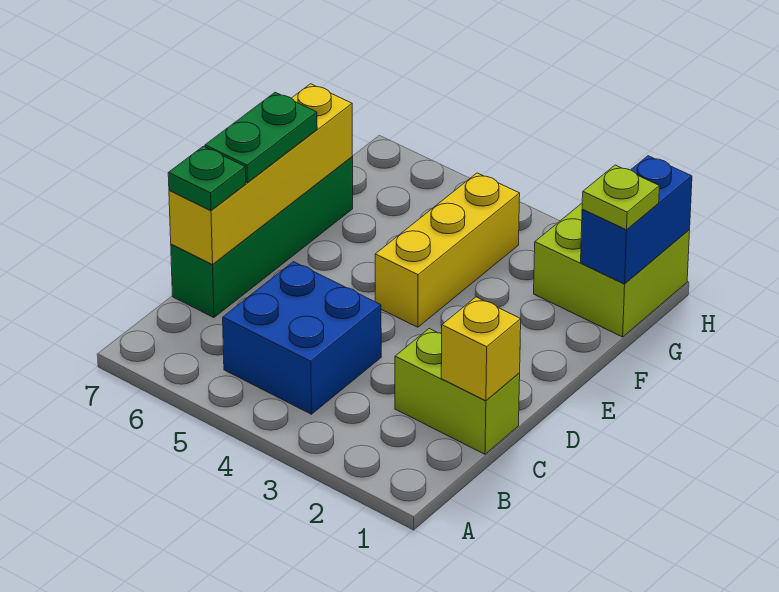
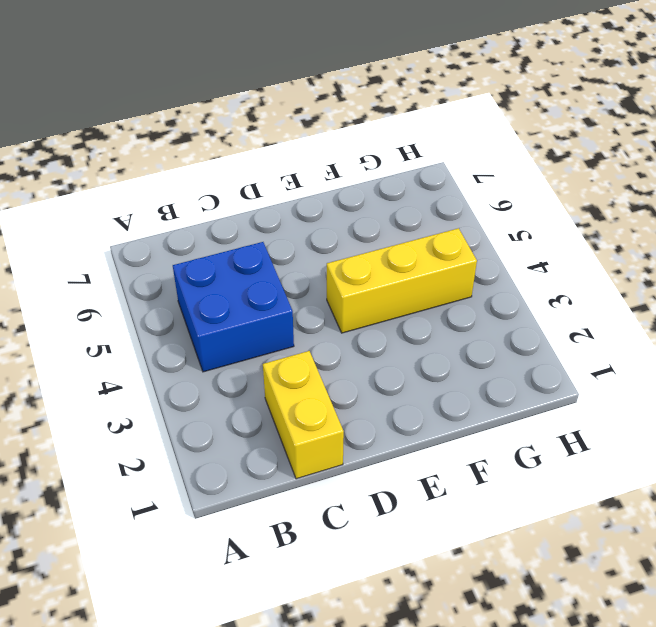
yellow 1x2 brick [263,351,344,479] -> lime 1x2 brick [395,329,520,454]
none -> green 1x4 brick [171,157,353,318]
none -> lime 2x2 brick [534,203,690,337]

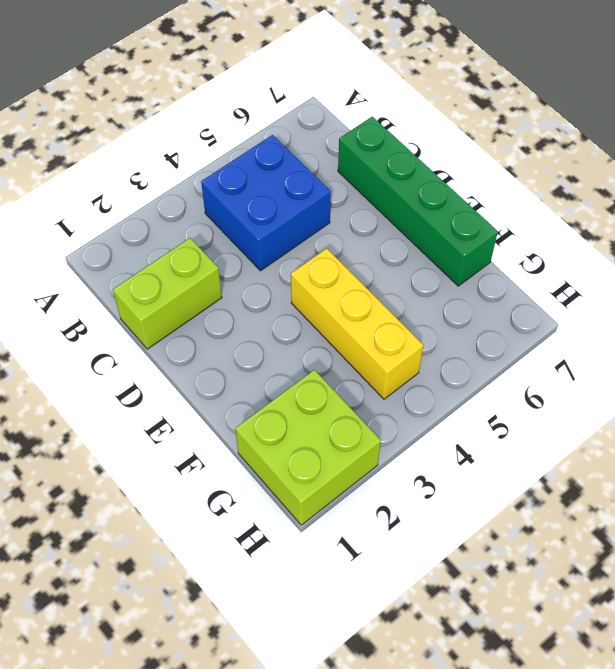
none -> yellow 1x1 brick [441,297,521,401]
none -> yellow 1x4 brick [169,84,352,265]

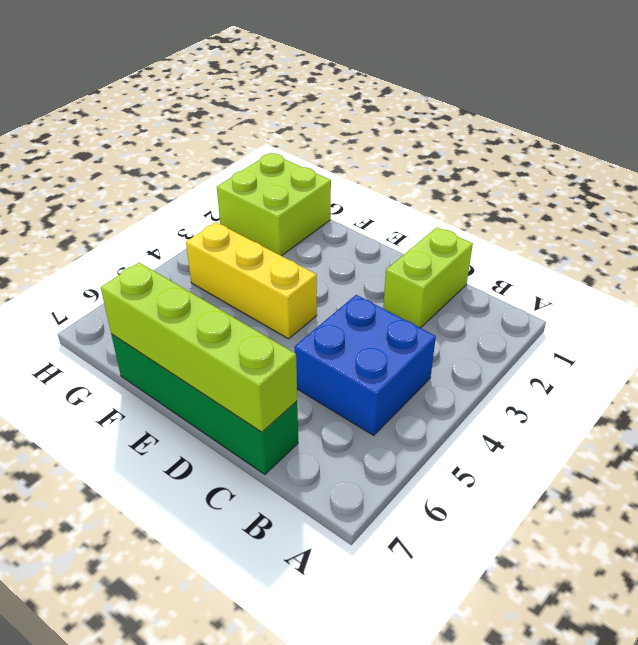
lime 1x4 brick [101,263,297,432] -> yellow 1x4 brick [169,84,352,265]
none -> yellow 1x1 brick [441,297,521,401]
none -> blue 1x2 brick [581,156,692,284]

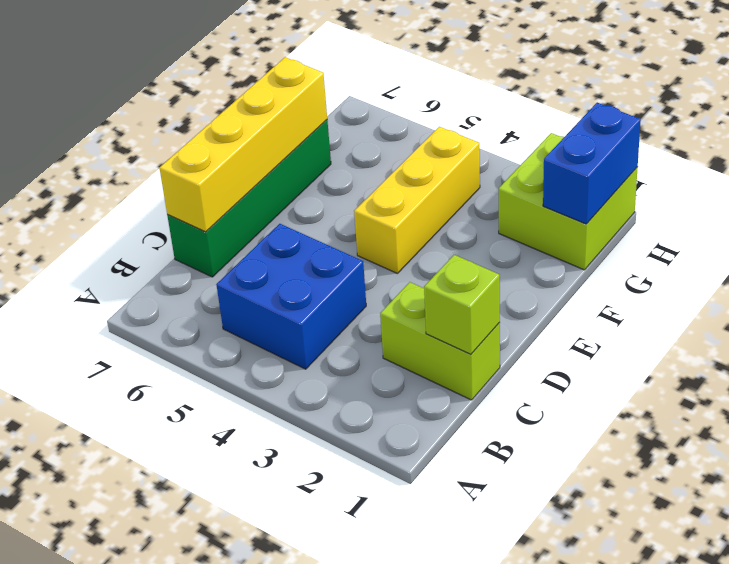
lime 1x1 brick [424,255,500,354] -> yellow 1x1 brick [441,297,521,401]
none -> green 1x1 plate [168,146,246,210]
none -> green 1x2 plate [205,92,317,183]

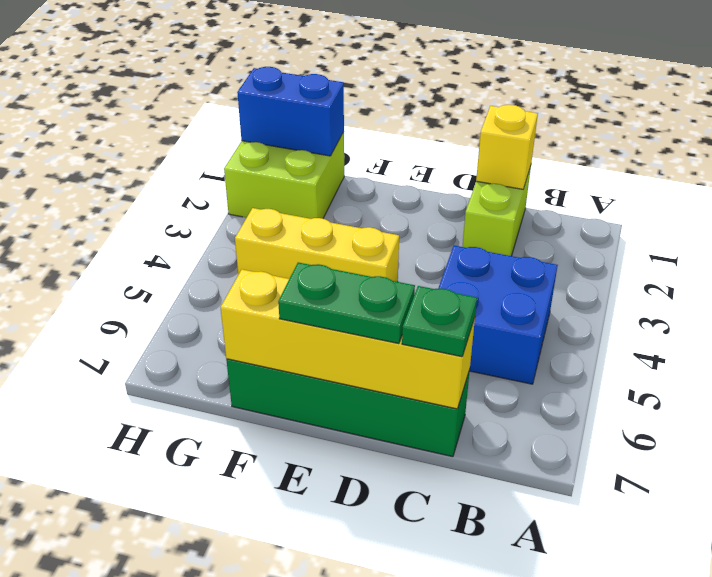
none -> lime 1x1 plate [582,165,659,230]

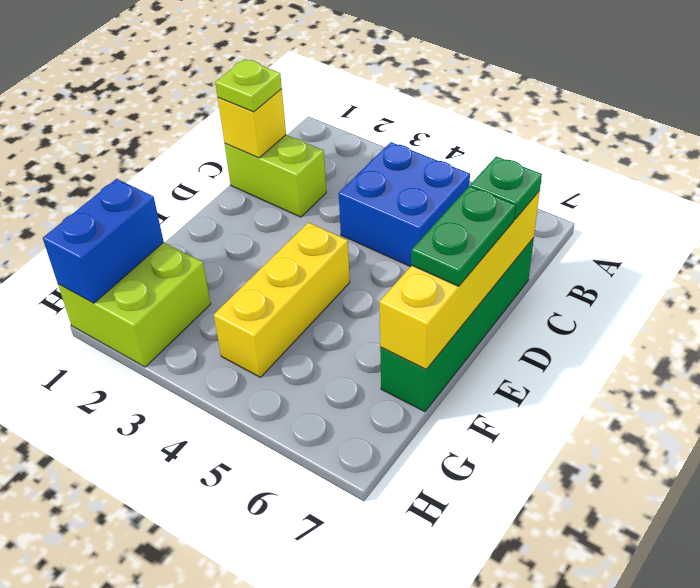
lime 1x1 plate [215,59,282,112] -> lime 1x1 plate moved to [582,165,659,230]

